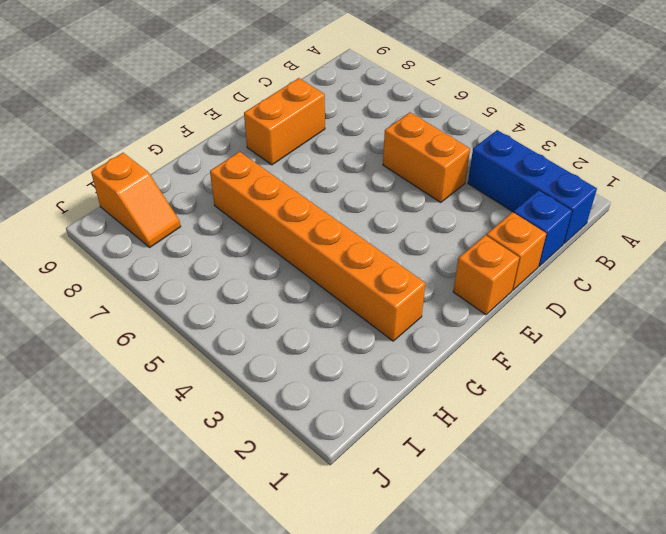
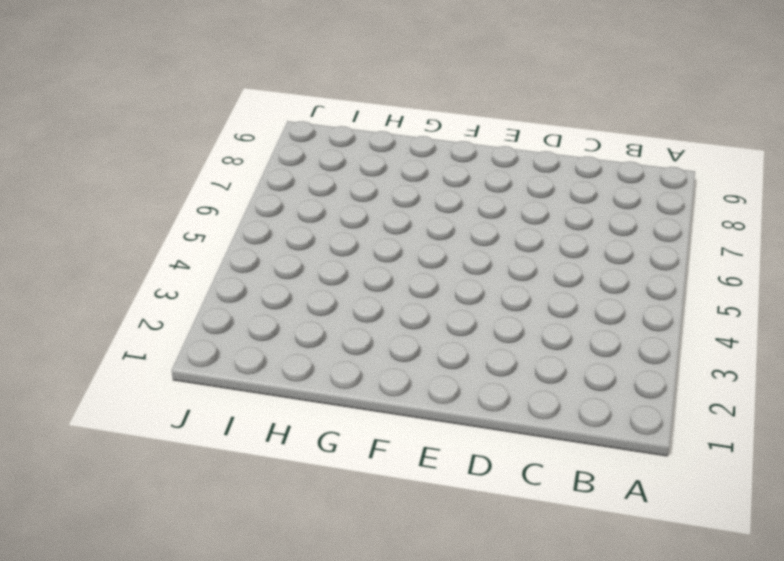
none -> blue 1x3 brick [468,130,597,244]
none -> blue 1x1 brick [514,190,572,266]

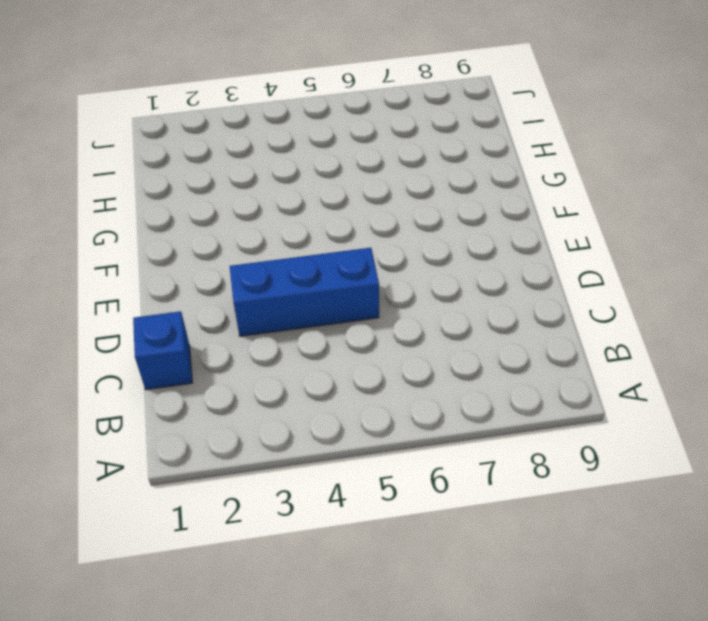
blue 1x3 brick [230,248,379,336] -> blue 1x3 brick moved to [468,130,597,244]
none -> orange 1x2 brick [383,112,470,203]
none -> orange 1x1 brick [486,212,546,290]

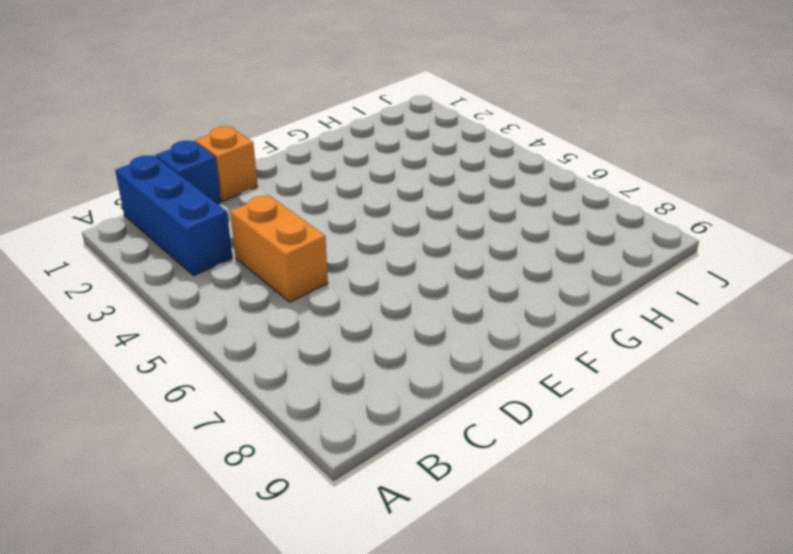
none -> orange 1x2 brick [244,78,325,165]
none -> orange 1x1 brick [453,235,519,315]

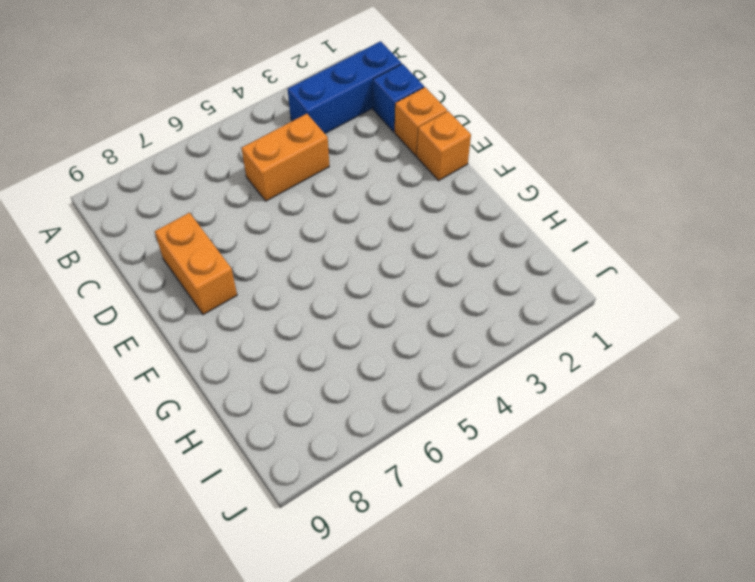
none -> orange 1x6 brick [210,152,426,341]
none -> orange 1x2 slope [91,153,181,247]

